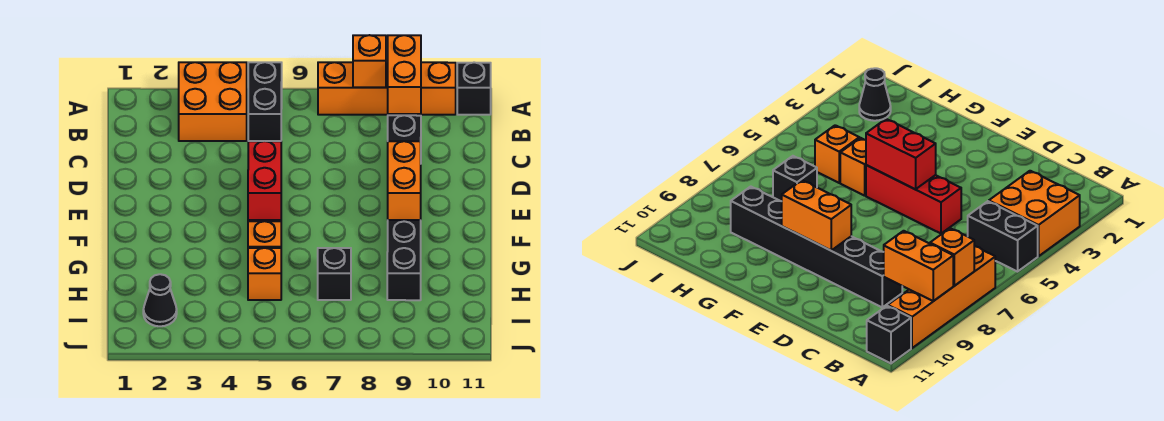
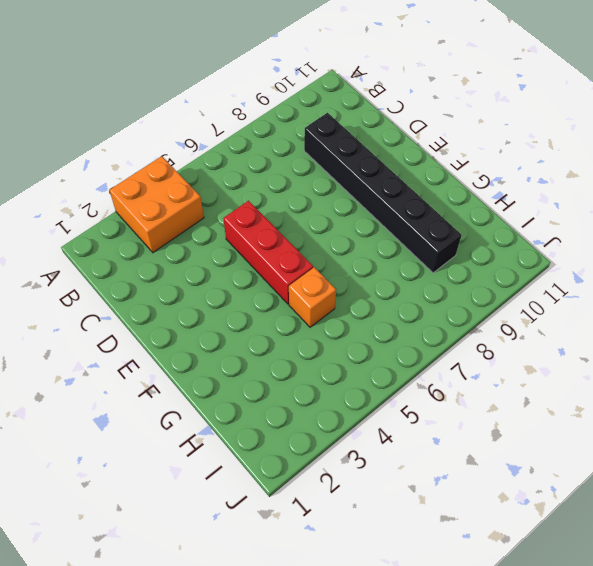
none -> black 1x2 brick [248,62,282,141]
none -> orange 1x4 brick [318,62,456,115]
none -> black 1x1 brick [457,62,491,115]

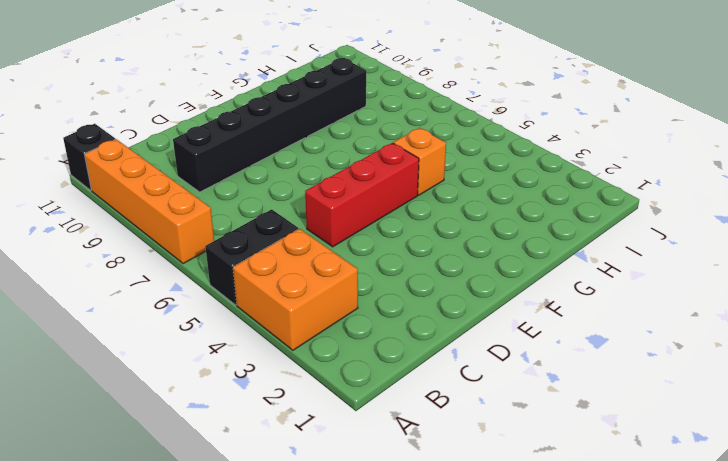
none -> orange 1x1 brick [248,248,281,300]
none -> black 1x1 brick [318,248,351,300]
none -> black 1x1 cone [143,274,177,326]

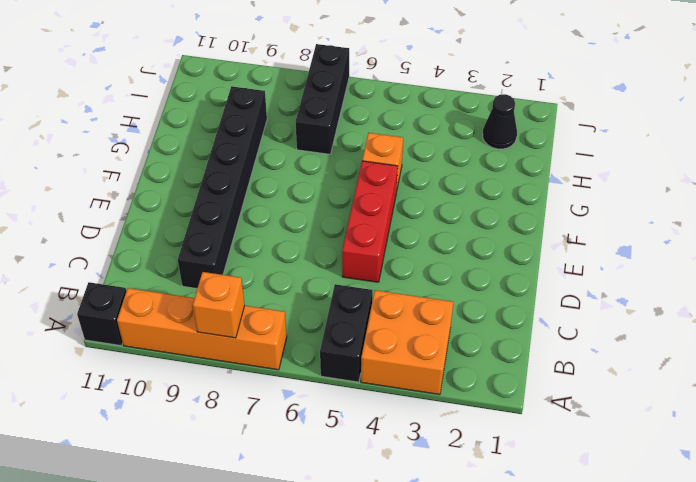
black 1x3 brick [296,44,349,154] -> black 1x1 brick [318,248,351,300]
none -> orange 1x1 brick [248,248,281,300]
none -> orange 1x2 brick [388,35,421,114]
none -> red 1x2 brick [248,141,281,220]

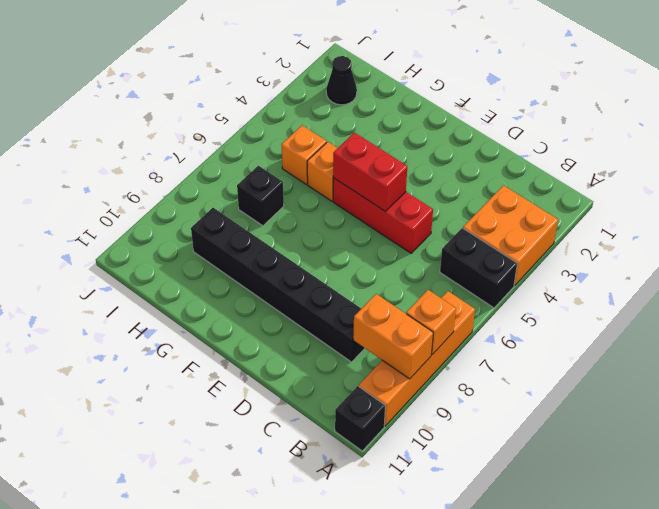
none -> orange 1x2 brick [388,141,421,220]

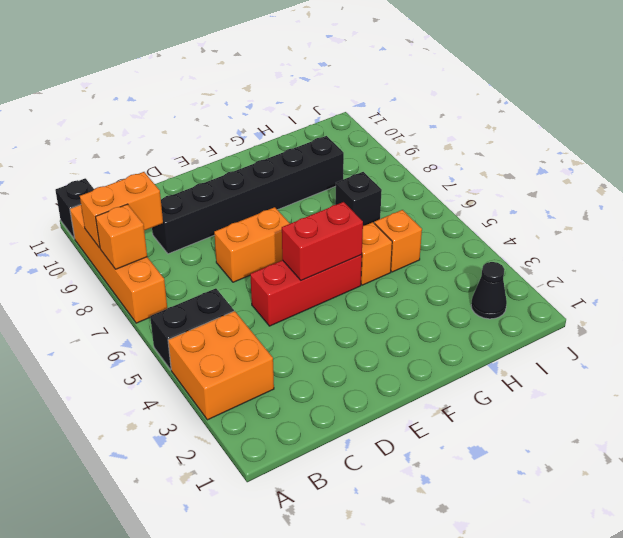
orange 1x2 brick [214,207,290,282] -> orange 1x2 brick moved to [388,141,421,220]

